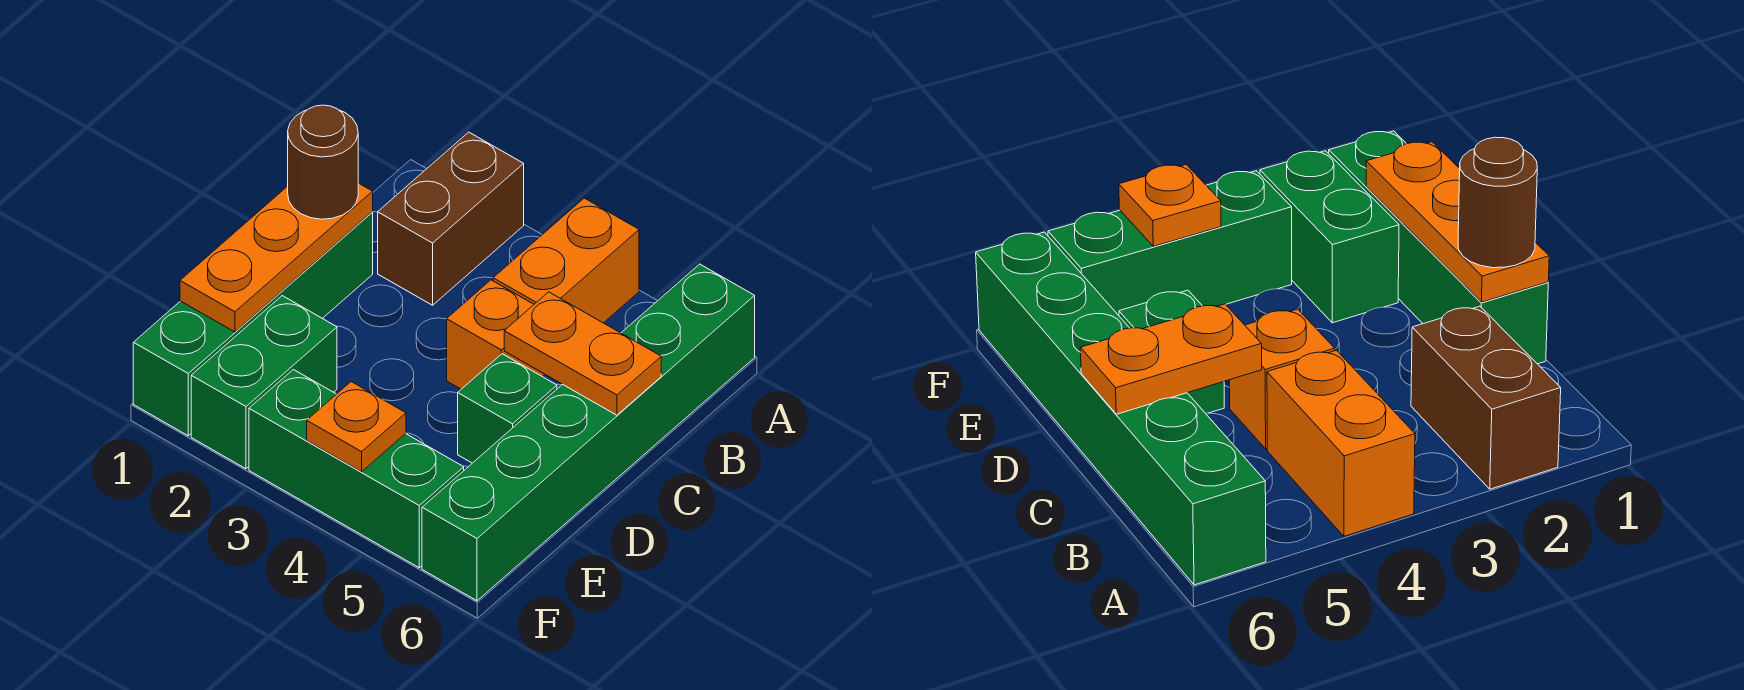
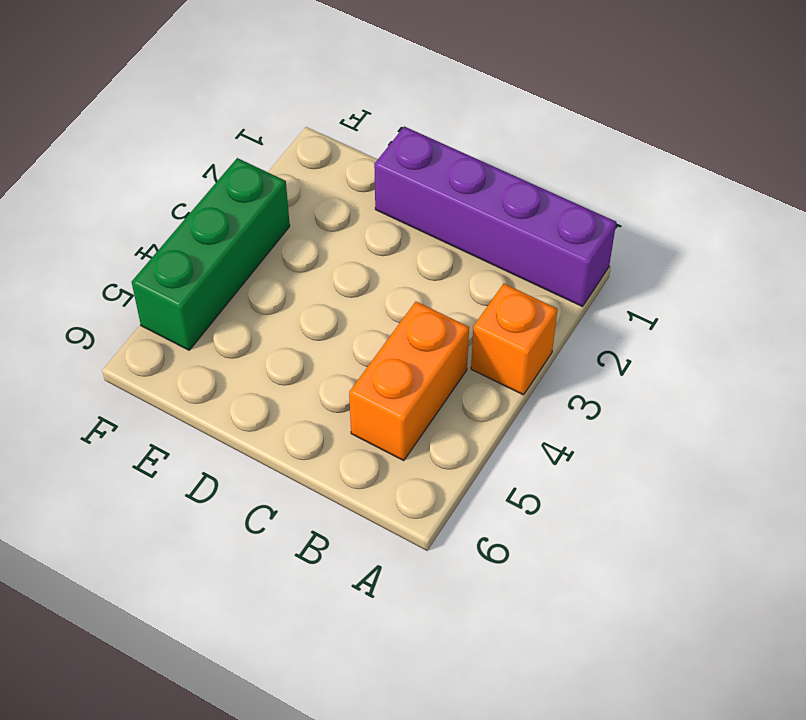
purple 1x4 brick [374,126,616,307] -> green 1x4 brick [133,212,373,436]
orange 1x1 brick [471,284,557,395] -> orange 1x1 brick moved to [447,280,545,389]
orange 1x2 brick [349,302,469,461] -> orange 1x2 brick turned to [493,198,639,323]
none -> brown 1x2 brick [378,132,524,305]
none -> green 1x6 brick [422,264,755,601]
none -> green 1x1 brick [458,354,557,463]

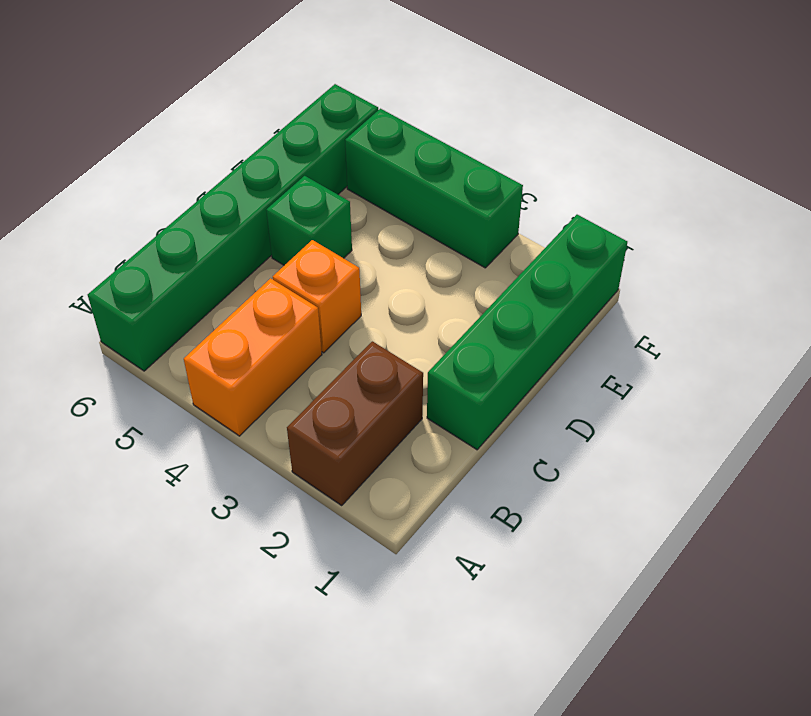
none -> green 1x2 brick [191,296,337,469]
none -> orange 1x3 plate [180,183,373,332]
none -> orange 1x2 plate [504,292,661,415]

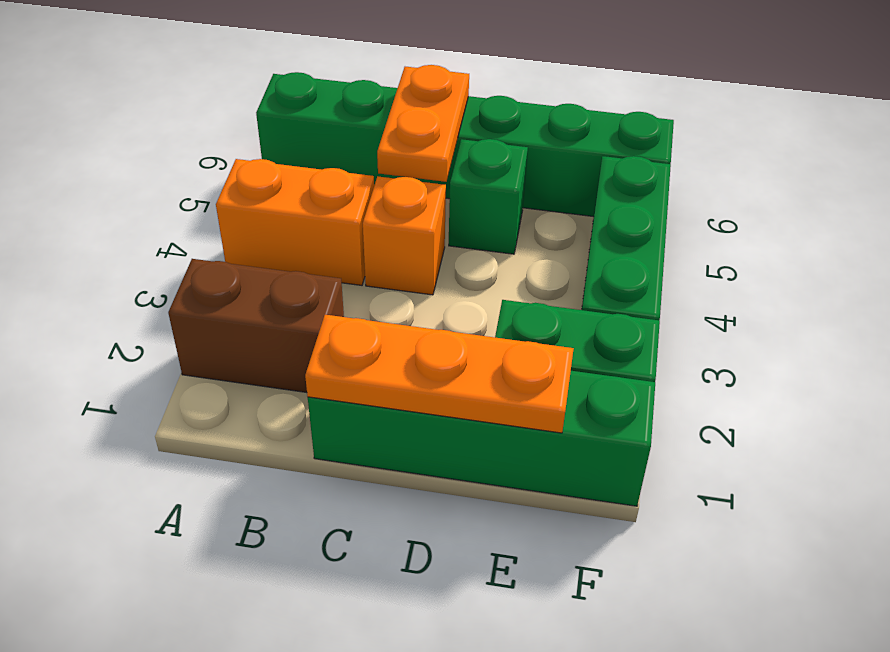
none -> orange 1x1 plate [307,382,406,472]
none -> brown 1x1 round brick [288,105,358,219]

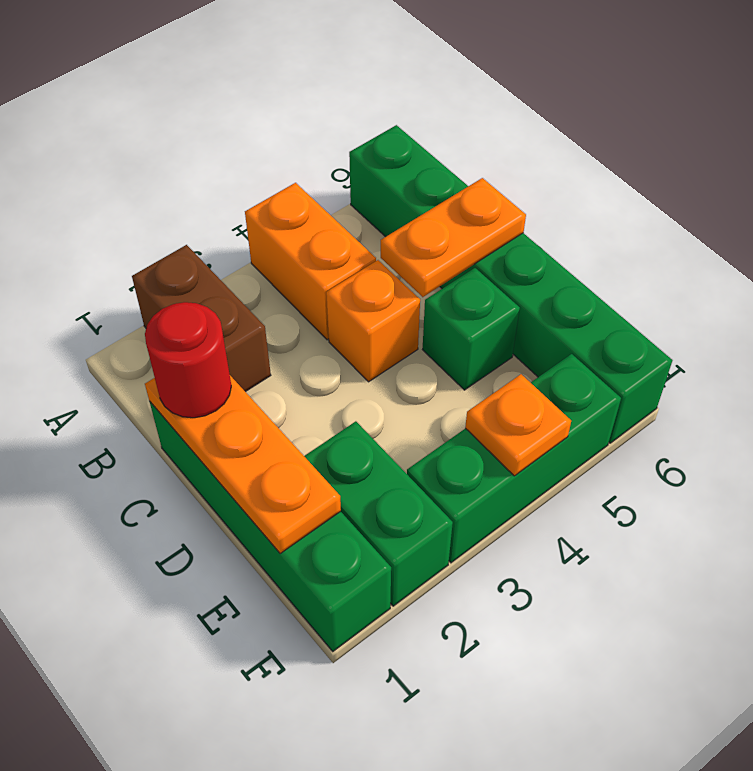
red 1x1 round brick [145,302,231,418] -> brown 1x1 round brick [288,105,358,219]

